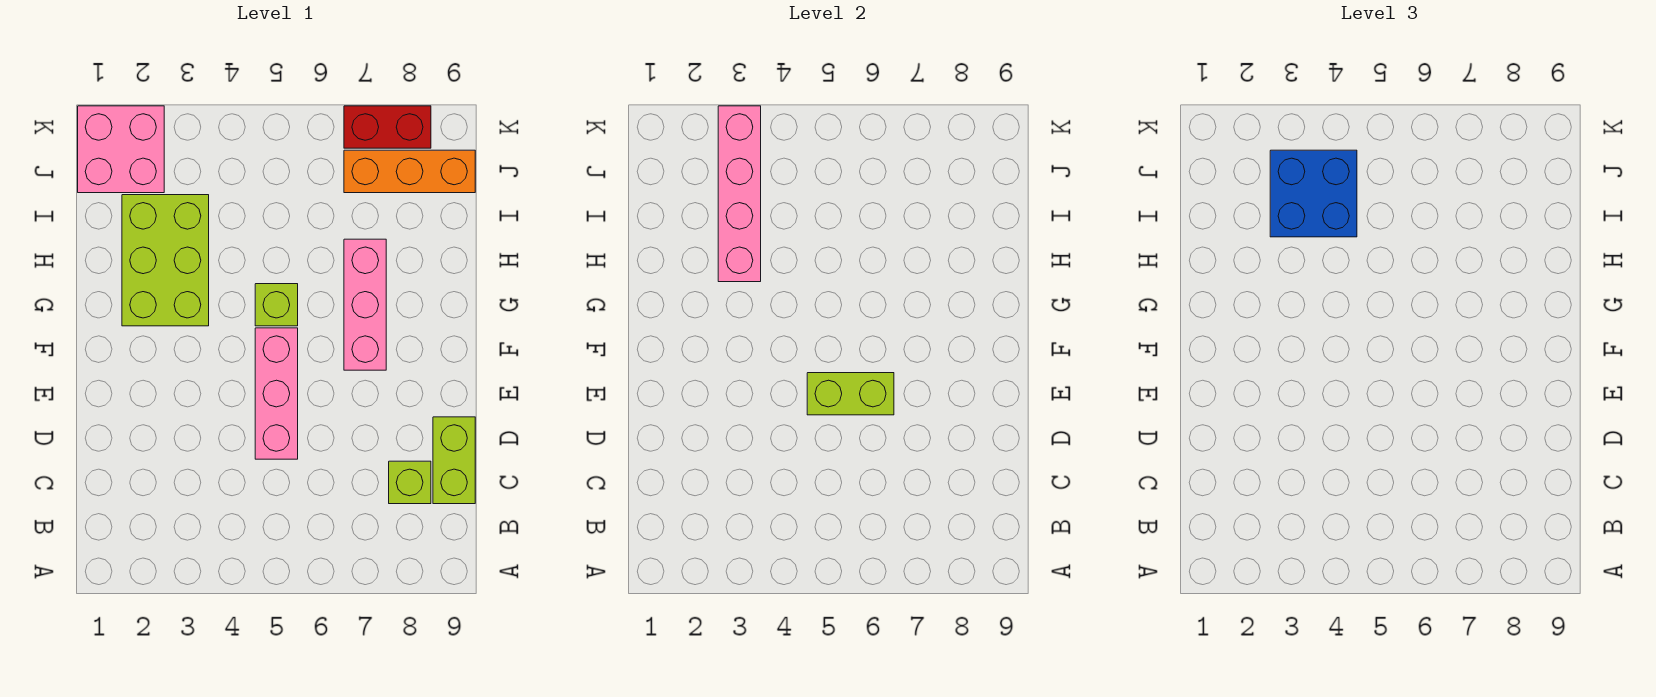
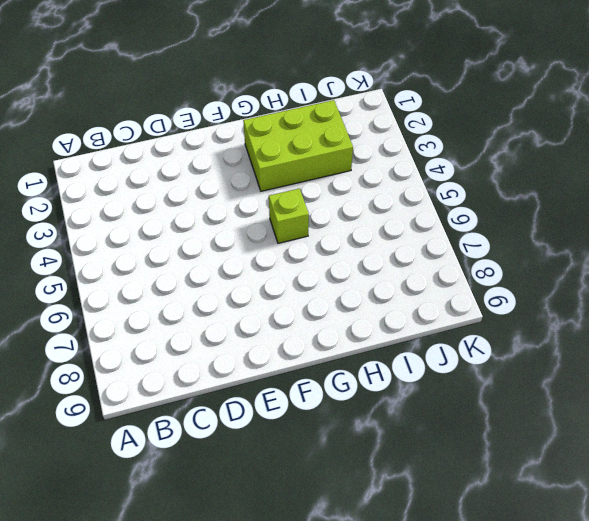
none -> lime 1x1 brick [389,461,431,504]
none -> lime 1x2 brick [433,417,475,504]
none -> pink 1x3 brick [255,328,298,459]

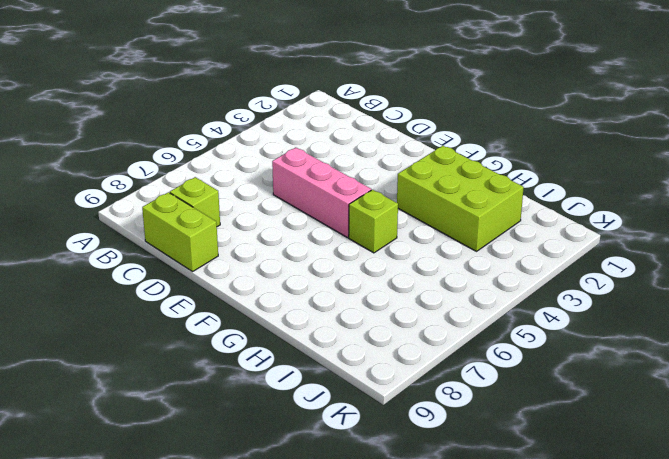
none -> pink 1x3 brick [344,239,386,370]
none -> pink 2x2 brick [78,106,164,193]
none -> orange 1x3 brick [344,150,475,193]

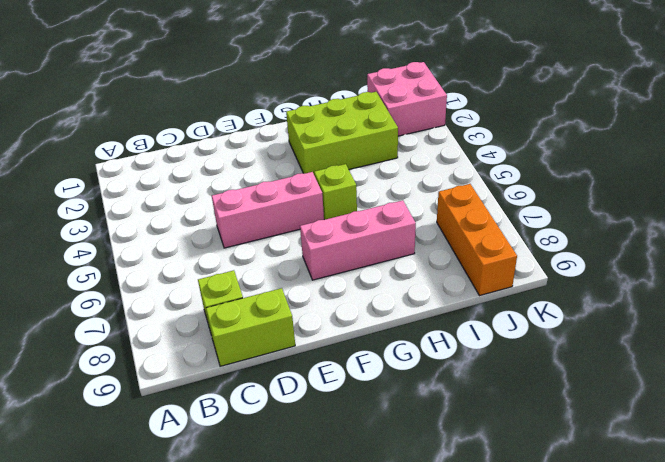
none -> red 1x2 brick [344,106,431,148]
none -> lime 1x2 brick [807,373,894,415]
none -> pink 1x4 brick [718,106,761,282]

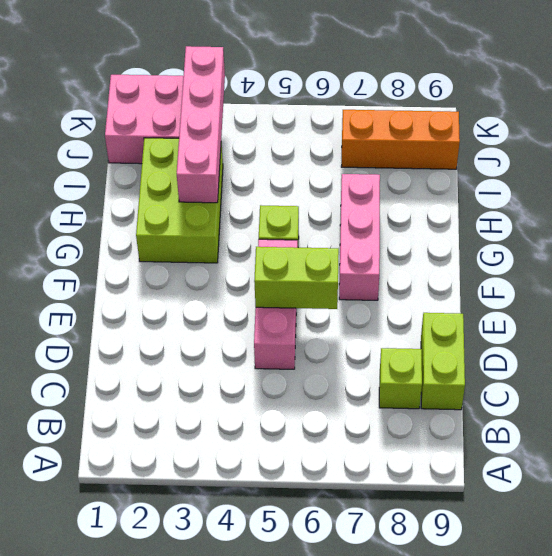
none -> red 1x2 brick [344,106,431,148]
none -> blue 2x2 brick [1270,150,1357,237]

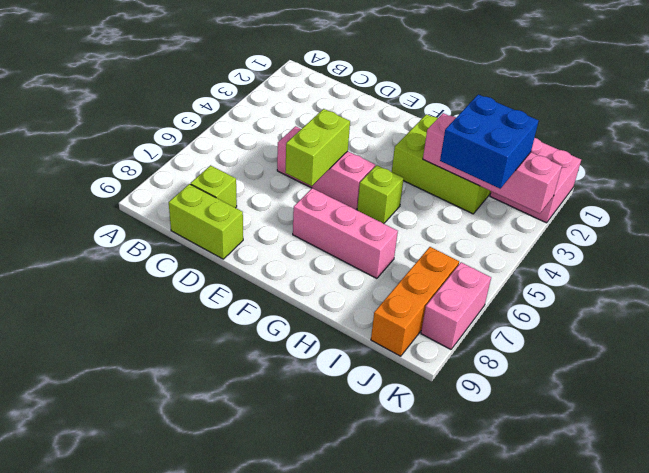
pink 1x2 brick [421,262,491,349] -> red 1x2 brick [344,106,431,148]

